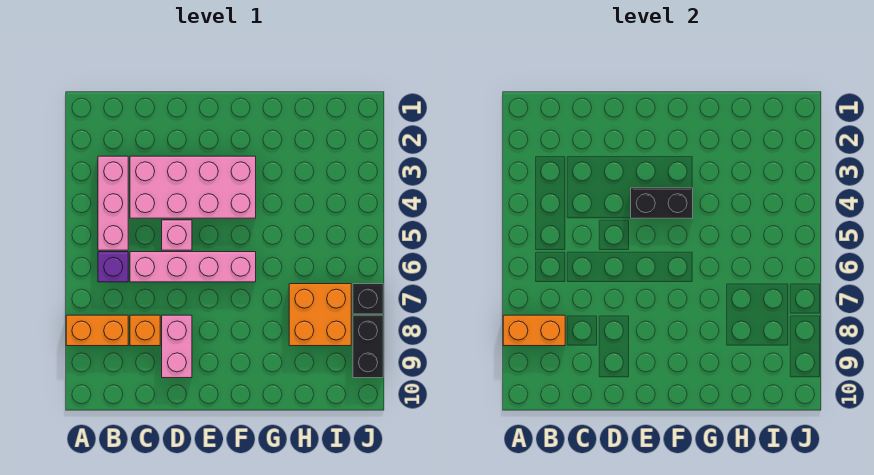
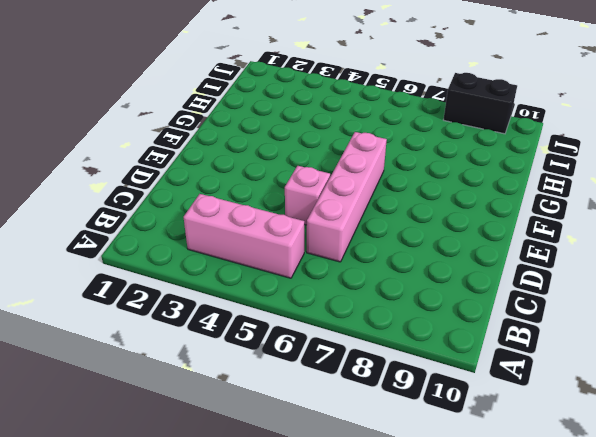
none -> orange 1x2 brick [66,315,128,346]
none -> purple 1x1 brick [98,252,128,282]
none -> pink 2x4 brick [130,156,256,218]

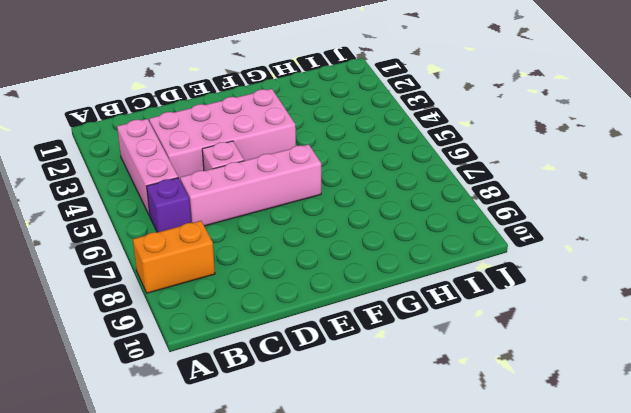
none -> orange 1x1 brick [130,315,160,346]
none -> pink 1x2 brick [162,315,192,378]
none -> orange 2x2 brick [289,284,351,346]

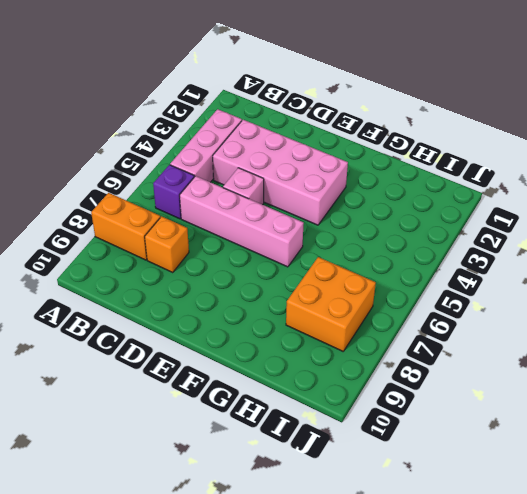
none -> pink 1x2 brick [162,315,192,378]
none -> black 1x1 brick [353,284,383,314]
none -> black 1x2 brick [353,315,383,378]

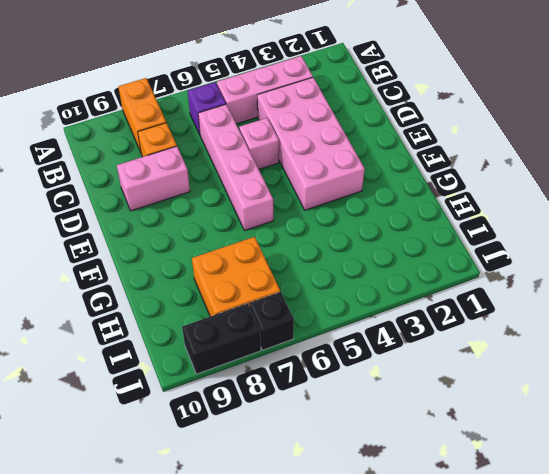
none -> orange 1x2 brick [503,315,565,346]
none -> black 1x2 brick [631,188,693,218]

